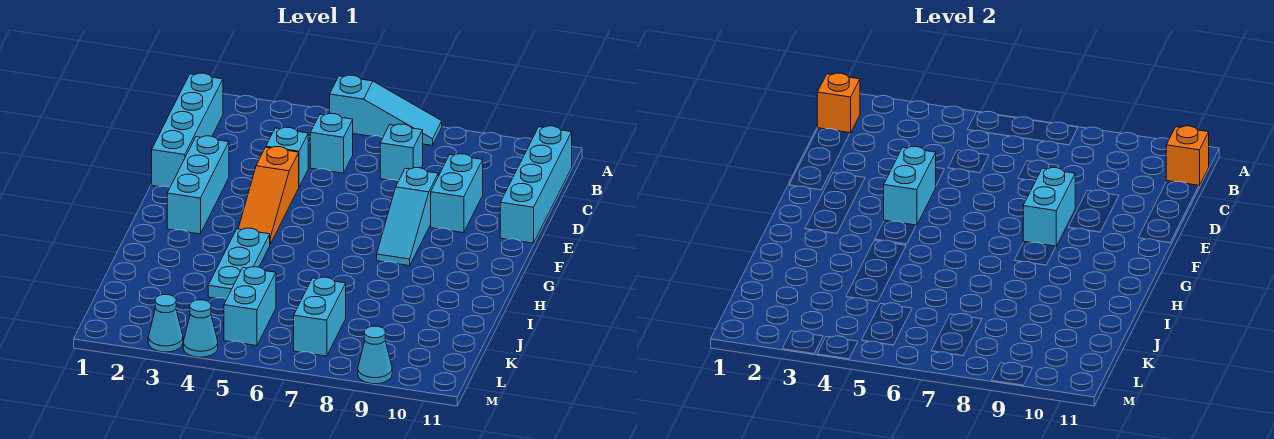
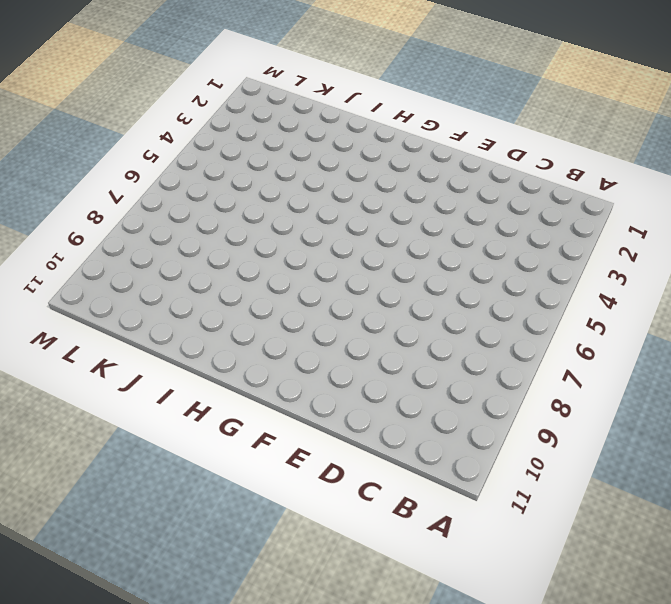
none -> cyan 1x3 slope [330,75,442,146]
none -> cyan 1x4 brick [152,73,223,187]
none -> cyan 1x4 brick [500,126,572,243]

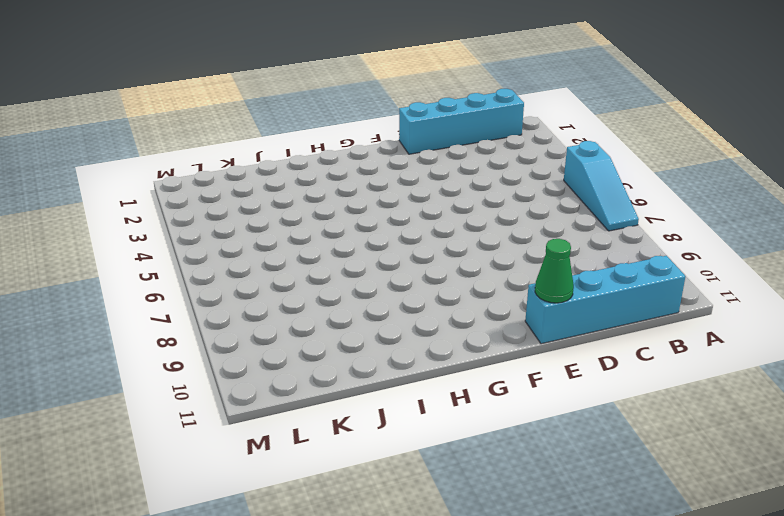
green 1x1 cone [535,239,574,303] -> none
none -> cyan 1x1 brick [310,114,353,173]
none -> cyan 1x1 brick [380,124,423,181]
none -> cyan 1x1 brick [266,127,308,186]

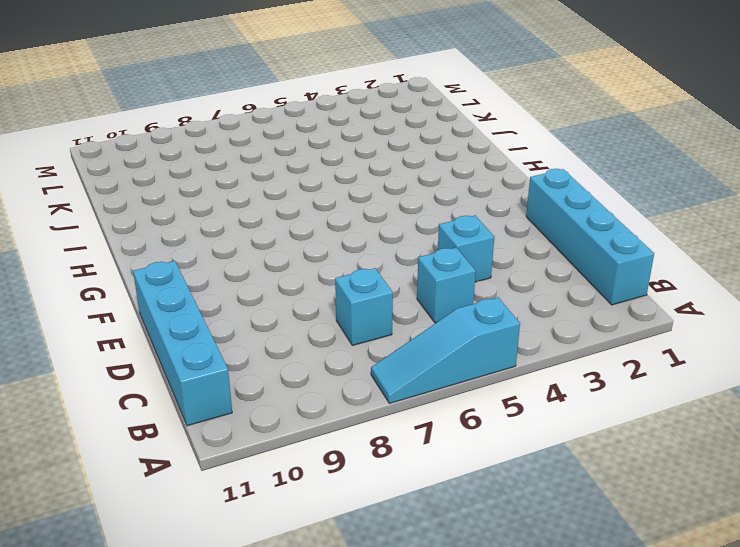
none -> cyan 1x2 brick [431,154,483,233]
none -> cyan 1x3 brick [167,136,229,234]
none -> orange 1x3 slope [238,147,299,244]

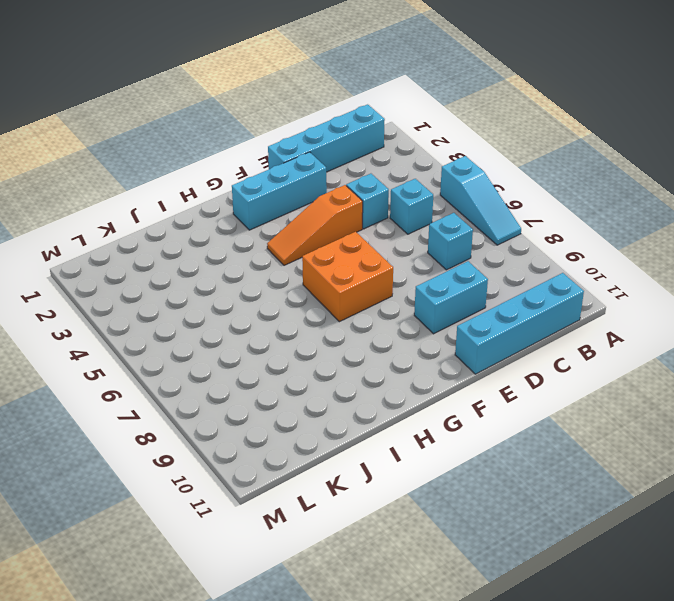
orange 2x2 brick [302,232,393,322] -> none
none -> cyan 1x3 slope [377,168,438,266]
none -> cyan 1x3 plate [208,228,270,299]
none -> cyan 1x2 brick [224,267,276,346]

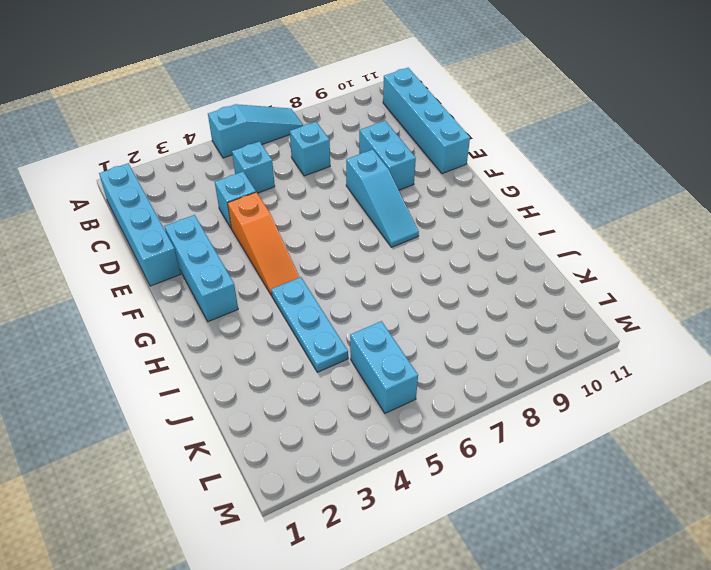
none -> cyan 1x2 brick [294,277,346,356]
none -> cyan 1x1 cone [148,295,183,352]
none -> cyan 1x1 cone [183,300,218,357]

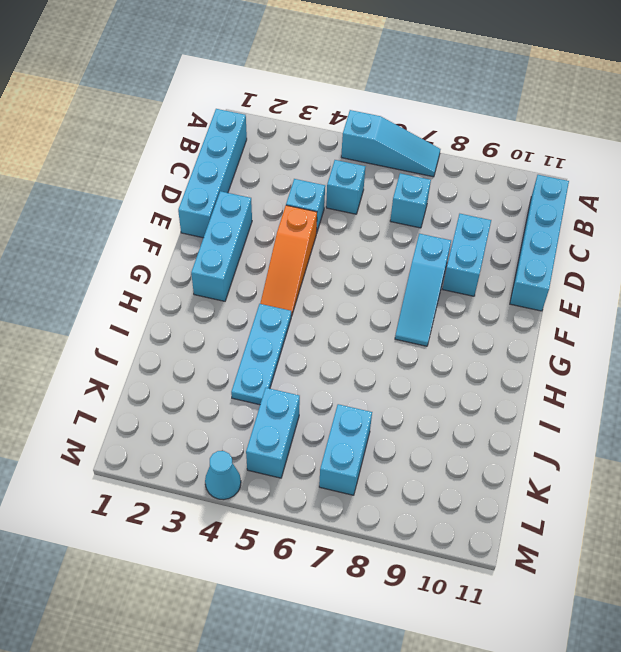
none -> cyan 1x1 cone [148,295,183,352]
none -> cyan 1x1 cone [358,326,392,384]
none -> orange 1x1 brick [817,73,860,133]

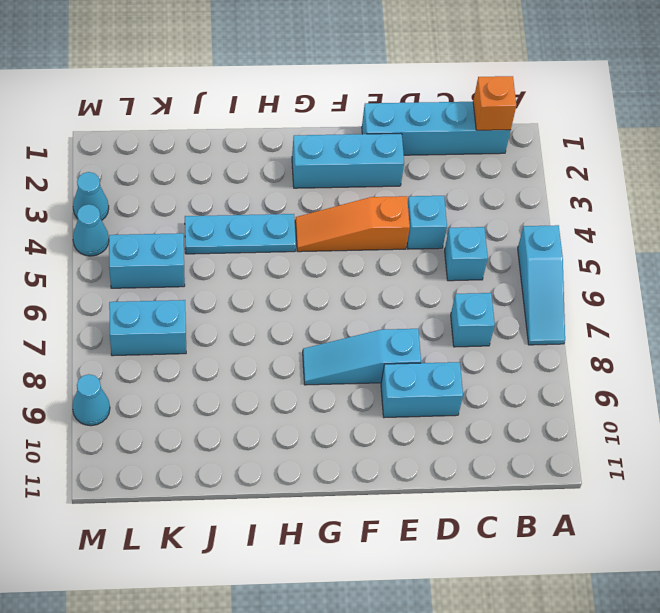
none -> cyan 1x4 brick [500,126,572,243]
none -> orange 1x1 brick [1166,126,1209,186]
none -> cyan 1x2 brick [884,147,936,225]

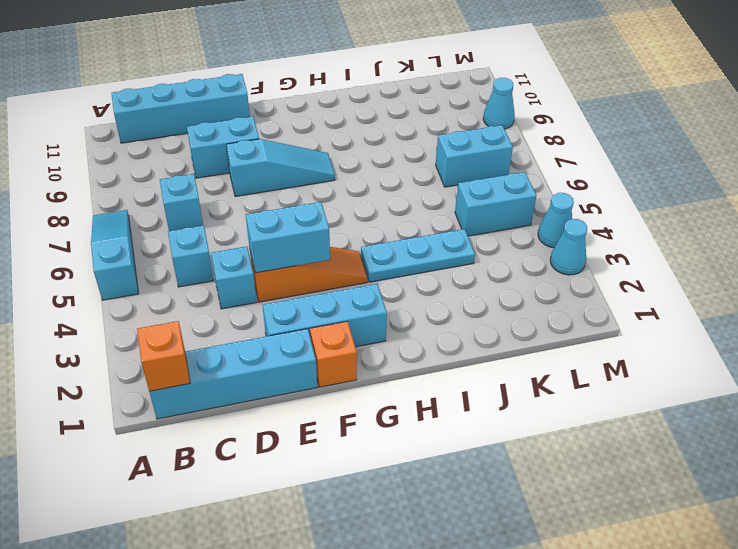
orange 1x1 brick [310,321,357,387] -> orange 1x1 brick moved to [1166,126,1209,186]
none -> cyan 1x2 brick [1023,168,1075,246]

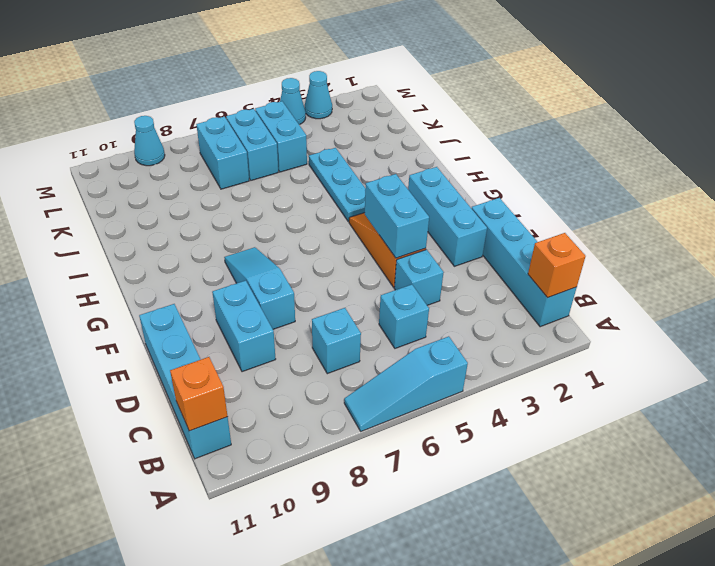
cyan 1x2 brick [226,109,278,180] -> cyan 1x2 brick moved to [1023,168,1075,246]

